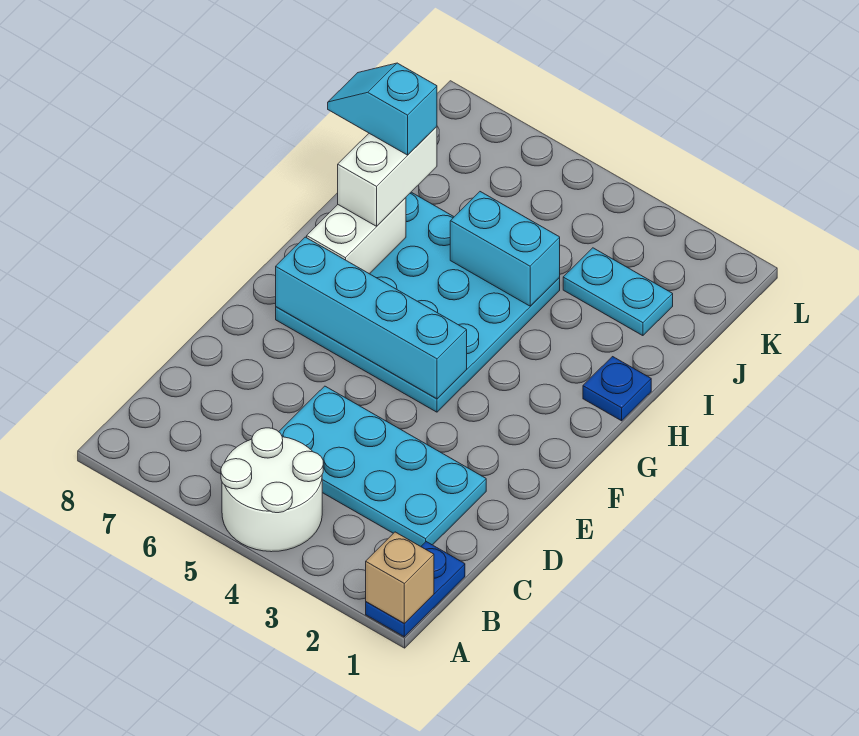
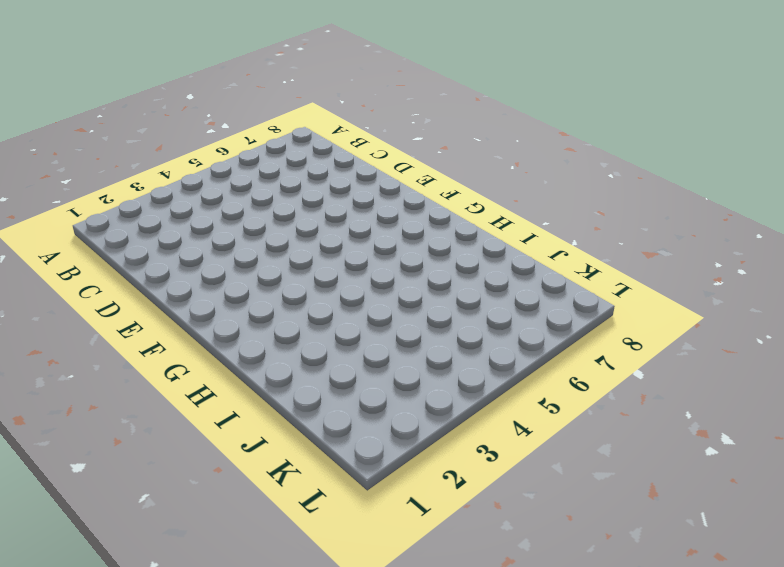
none -> blue 1x2 plate [366,542,465,637]
none -> white 2x2 round brick [221,428,323,552]
none -> cyan 2x4 plate [279,386,486,546]

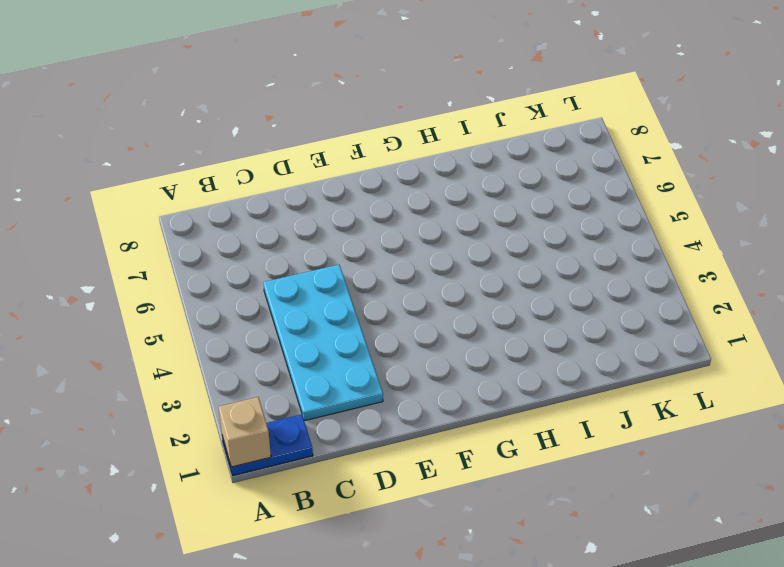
none -> white 2x2 round brick [221,428,323,552]
none -> cyan 4x4 plate [276,192,560,412]
none -> blue 1x1 plate [583,357,651,421]

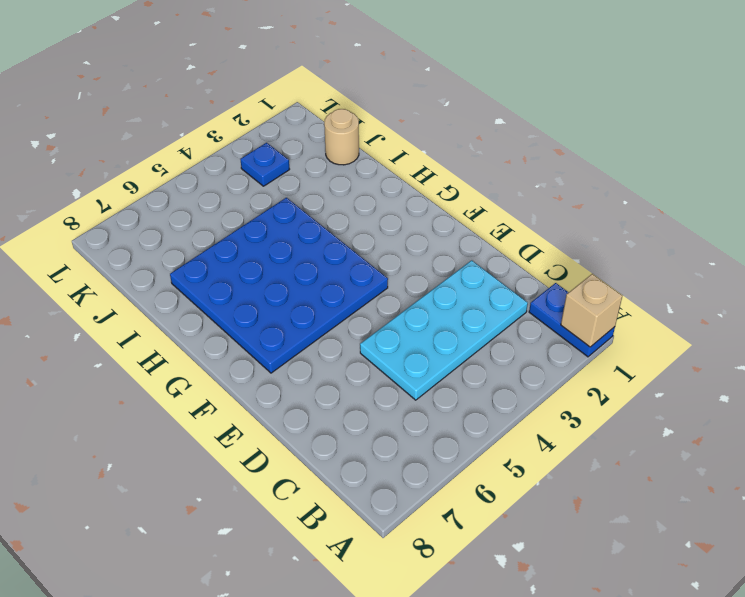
blue 4x4 plate [170,198,388,373] -> cyan 4x4 plate [276,192,560,412]
tan 1x1 round brick [324,109,359,165] -> none
blue 1x1 plate [240,143,290,186] -> blue 1x1 plate moved to [583,357,651,421]
none -> white 2x2 round brick [221,428,323,552]
none -> cyan 1x2 plate [563,248,673,336]
none -> cyan 1x4 brick [276,237,467,399]

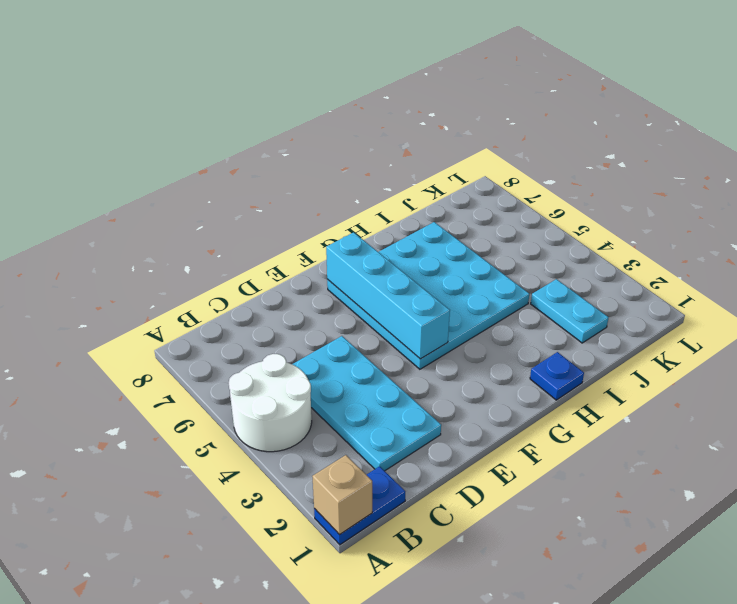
none -> white 1x2 brick [307,198,406,274]
none -> cyan 1x2 brick [450,192,560,306]
none -> white 1x2 brick [338,127,437,226]

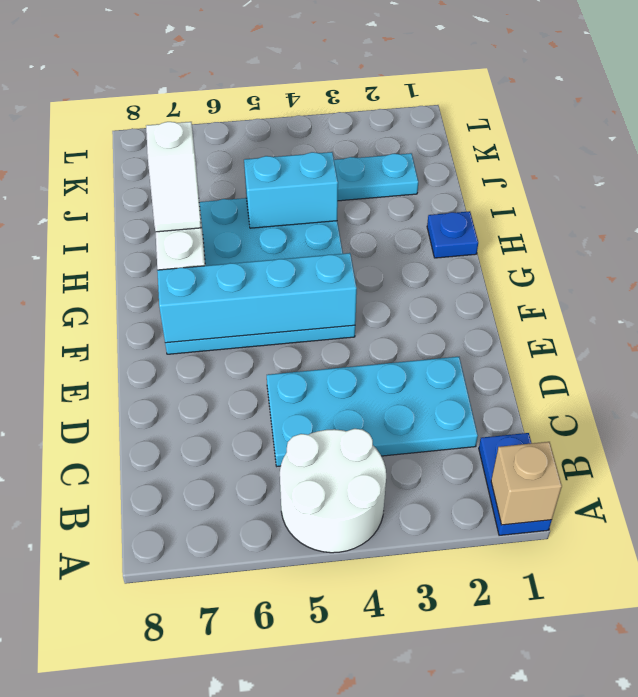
white 1x2 slope [146,122,201,232] -> white 1x2 brick [338,127,437,226]
none -> cyan 1x2 slope [328,63,437,155]

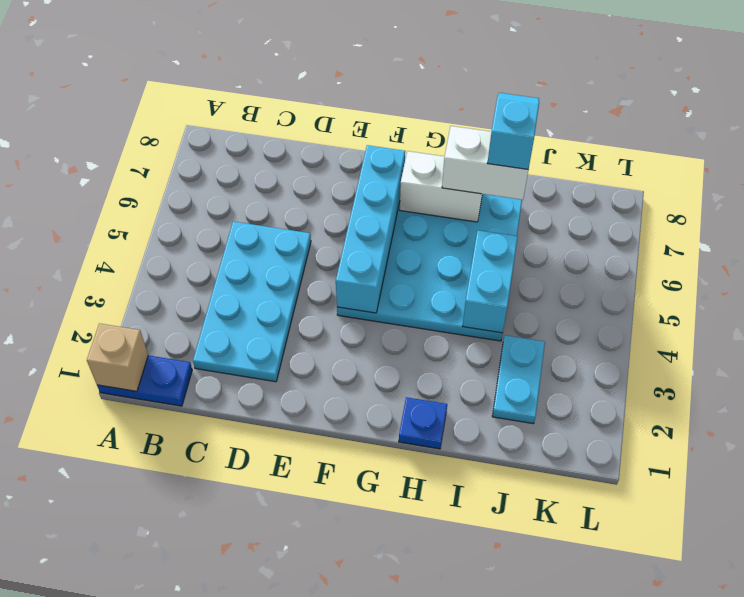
none -> white 2x2 round brick [221,428,323,552]

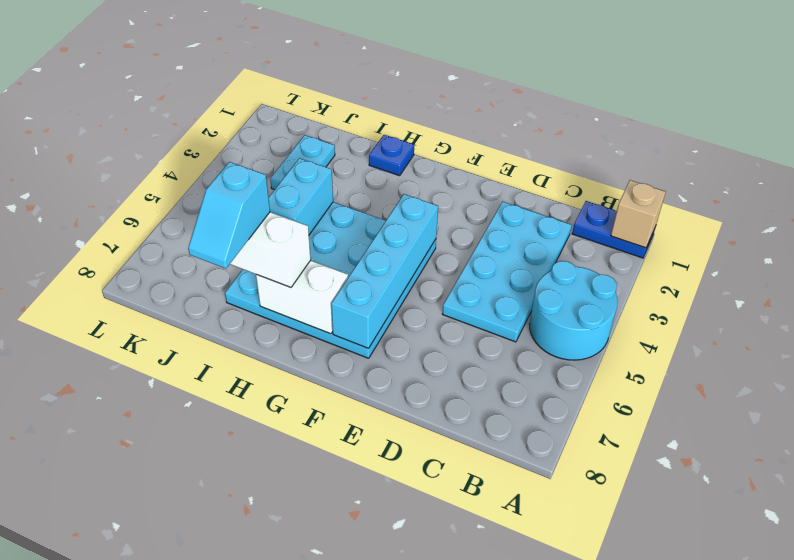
cyan 2x2 round brick [530,261,618,360] -> white 2x2 round brick [221,428,323,552]

